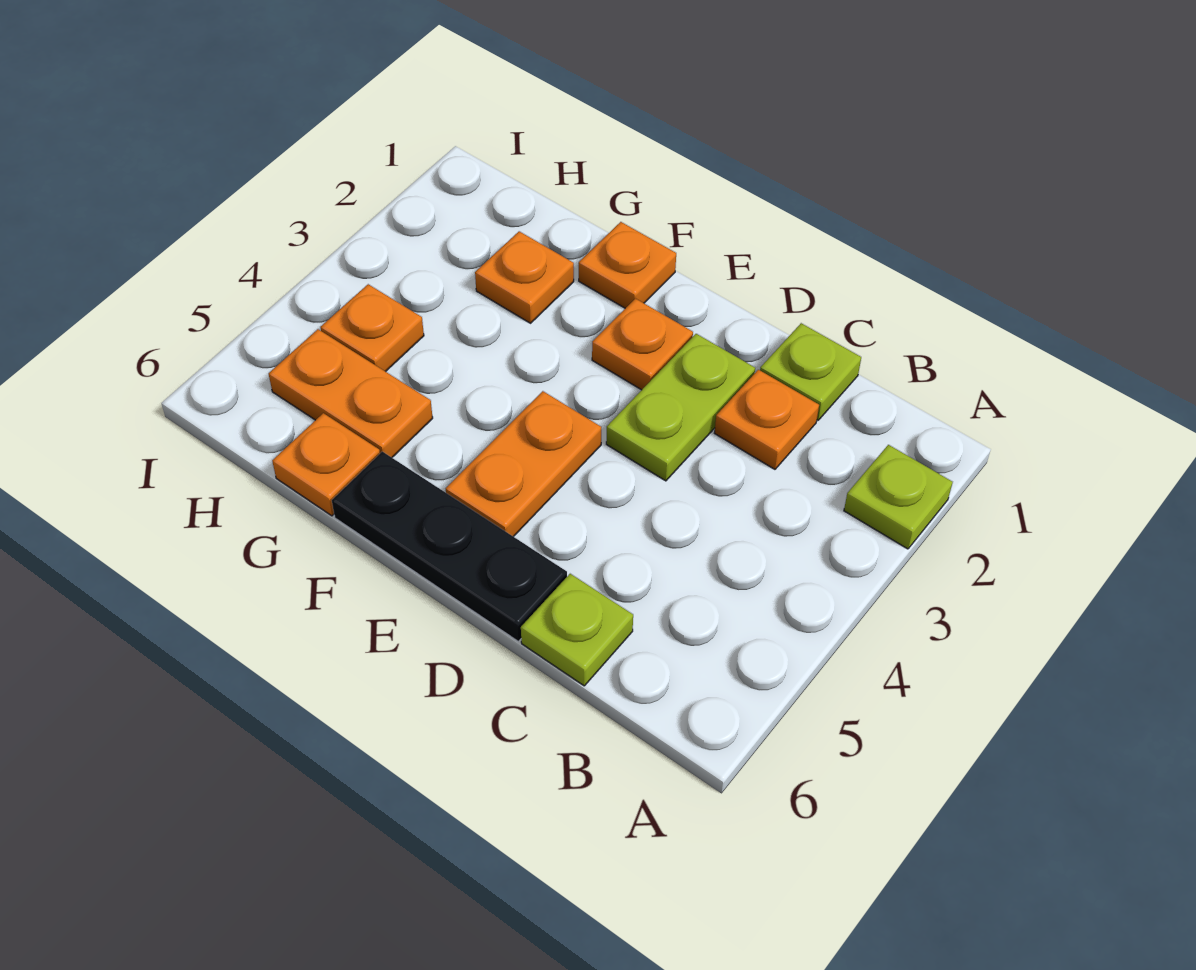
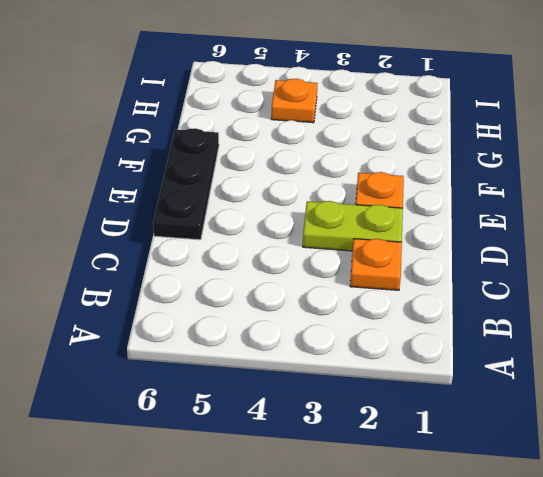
none -> lime 1x1 plate [844,445,953,549]
none -> lime 1x1 plate [760,323,861,420]
none -> lime 1x1 plate [521,574,633,686]

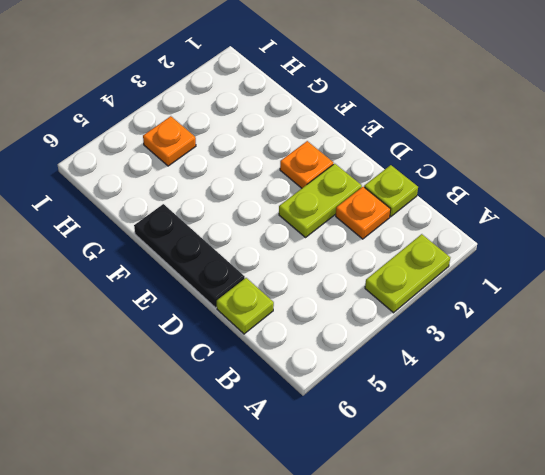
lime 1x2 plate [365,234,450,313] -> lime 1x1 plate [844,445,953,549]
none -> orange 1x2 plate [446,391,601,537]
none -> orange 1x1 plate [579,222,676,308]
none -> orange 1x1 plate [475,231,574,323]

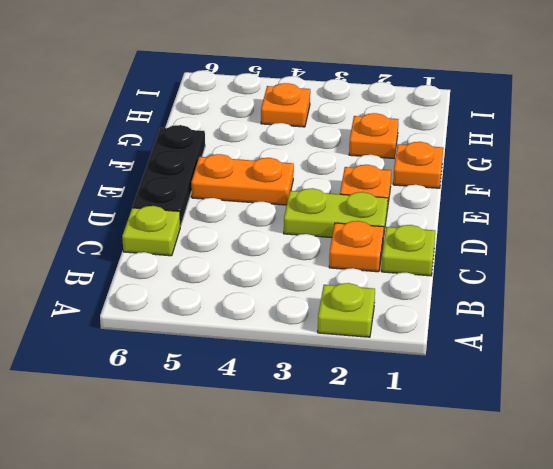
none -> orange 1x2 plate [269,329,433,457]
none -> orange 1x1 plate [272,413,380,516]

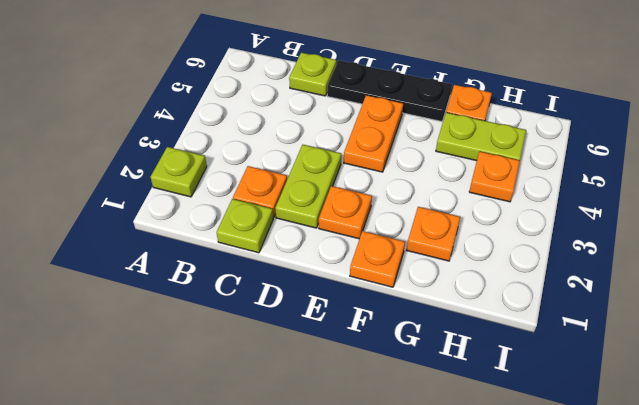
lime 1x2 plate [436,113,526,161] -> orange 1x2 plate [269,329,433,457]

